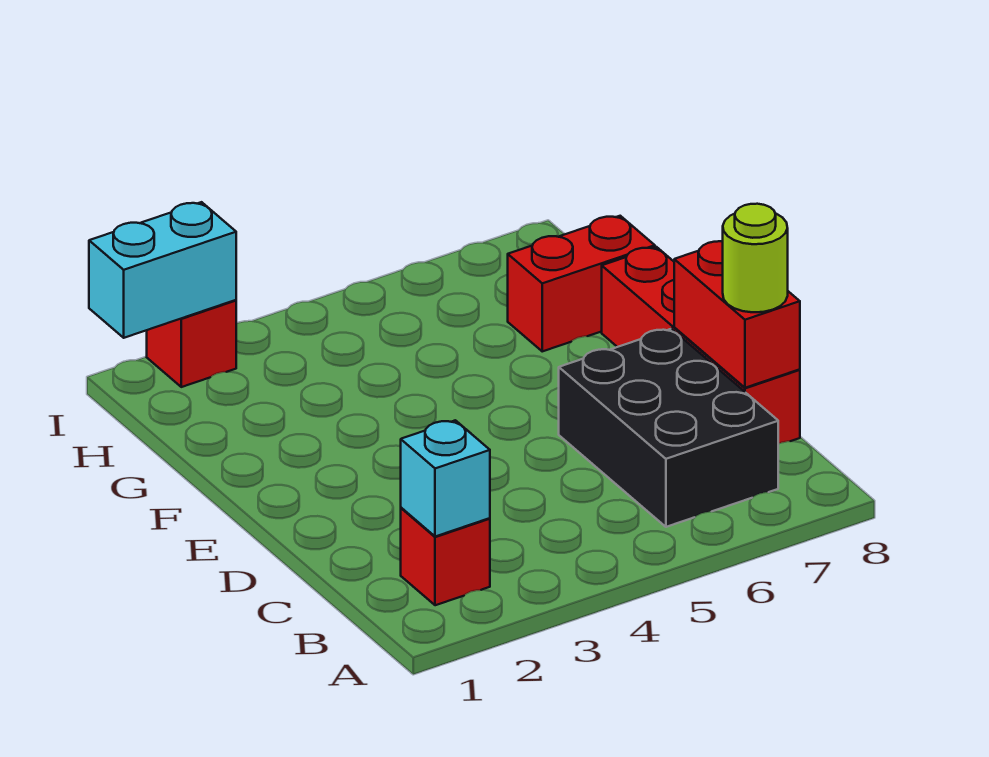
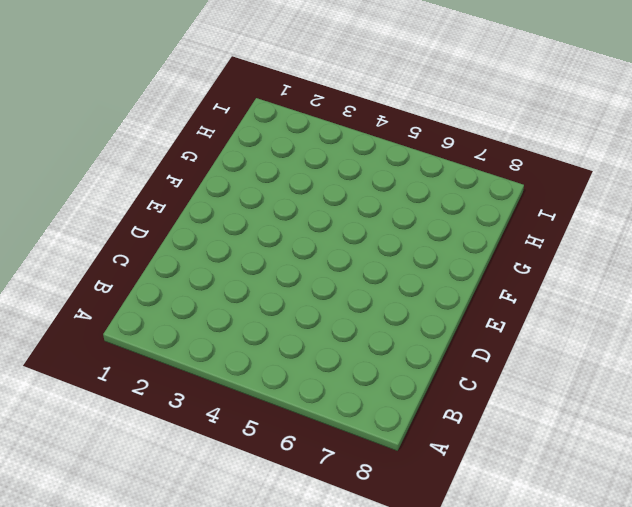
none -> red 1x1 brick [401,508,490,605]
none -> black 2x3 brick [559,329,778,527]

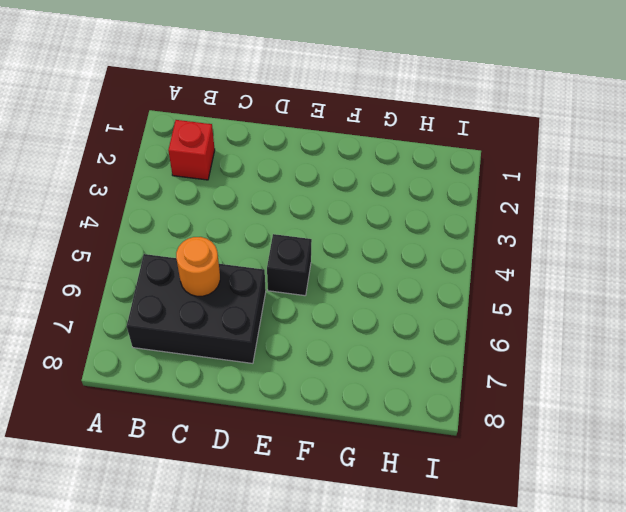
orange 1x1 round brick [176,237,220,296] -> none
black 1x1 brick [267,234,312,296] -> none
none -> red 1x4 brick [602,247,800,444]
none -> red 1x2 brick [508,216,655,351]

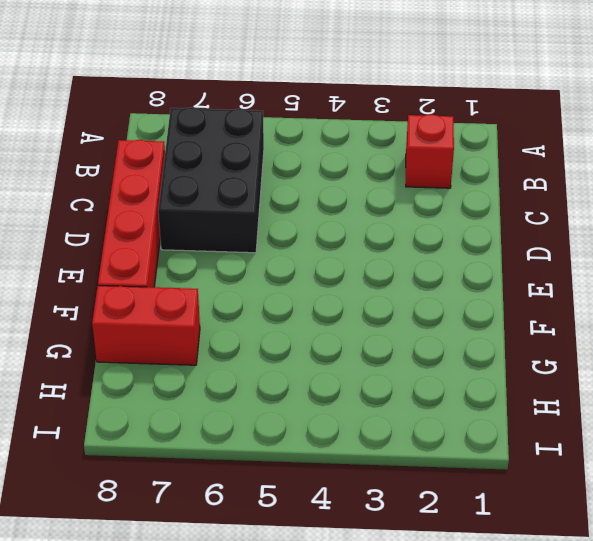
none -> red 1x1 brick [147,300,236,387]
none -> cyan 1x1 brick [401,420,490,537]

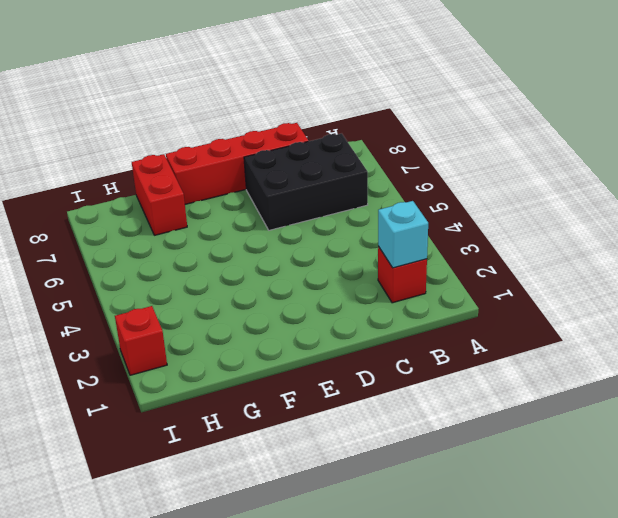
none -> red 1x2 brick [674,241,800,388]
none -> cyan 1x2 brick [89,202,236,338]

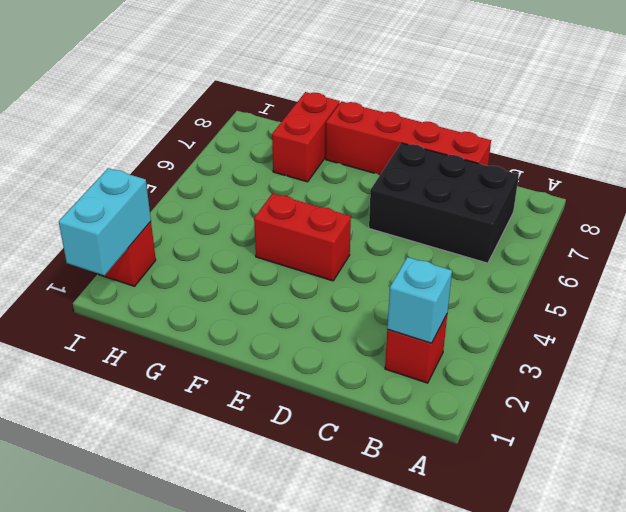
red 1x2 brick [254,193,351,281] -> red 1x2 brick moved to [674,241,800,388]
none -> lime 1x1 round brick [723,204,788,312]

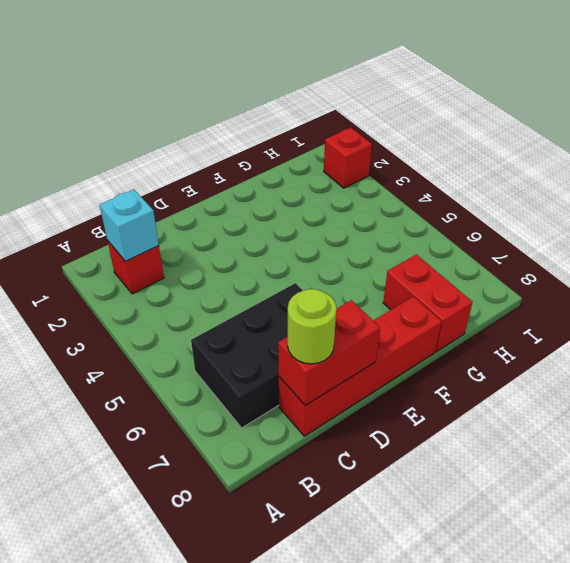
none -> cyan 1x2 brick [89,202,236,338]

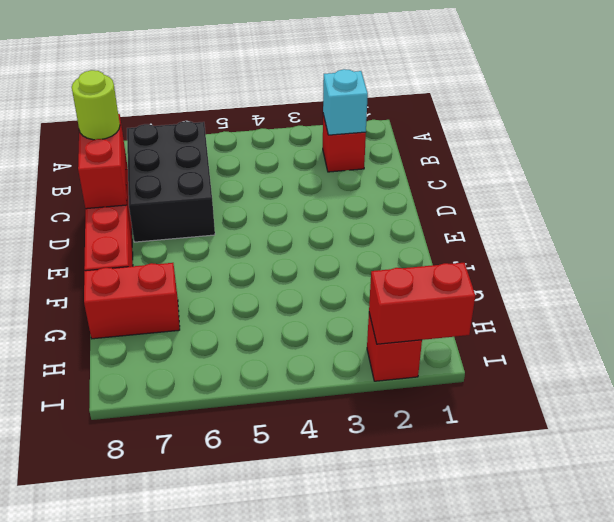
red 1x2 brick [369,263,475,344] -> cyan 1x2 brick [89,202,236,338]

